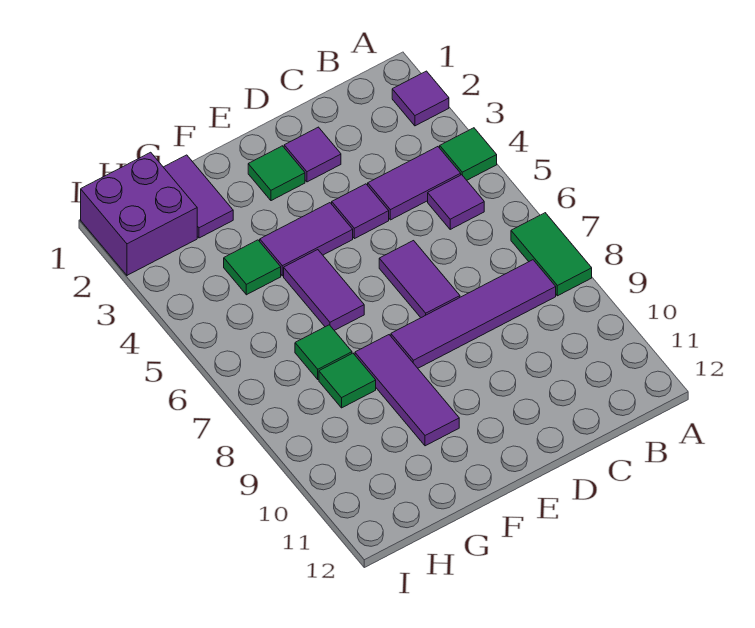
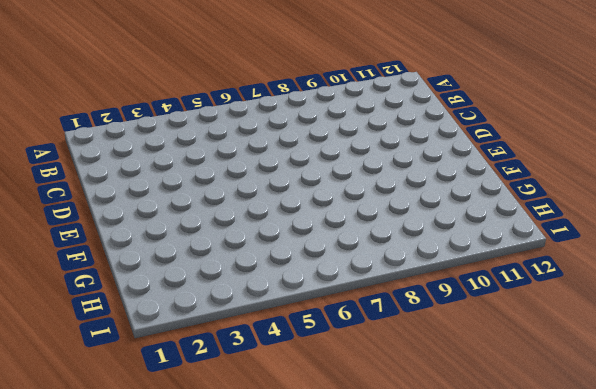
none -> purple 1x1 tile [392,71,449,126]
none -> green 1x1 tile [440,128,497,180]
none -> green 1x2 tile [511,213,592,296]

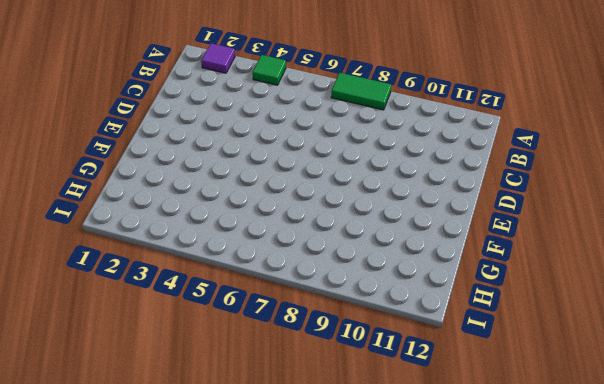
none -> purple 1x2 tile [368,147,461,220]
none -> purple 1x1 tile [428,175,484,229]
none -> purple 1x4 tile [391,260,556,368]

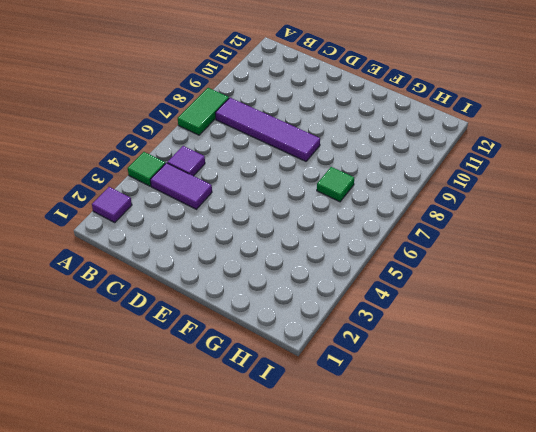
none -> purple 1x1 tile [284,127,341,182]
none -> purple 1x1 tile [332,184,389,239]
none -> purple 1x2 tile [379,241,460,318]

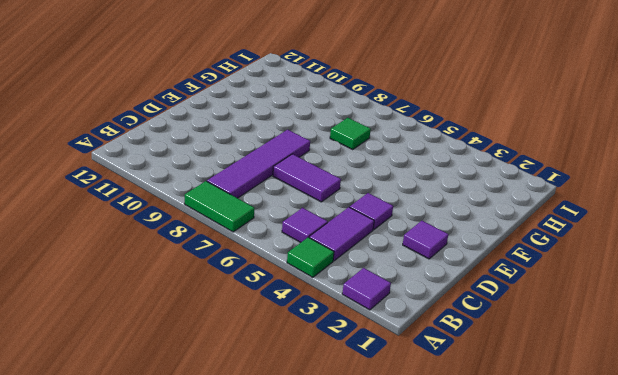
none -> green 1x1 tile [248,146,305,201]
none -> purple 1x2 tile [260,203,353,276]
none -> purple 1x2 tile [284,250,364,330]

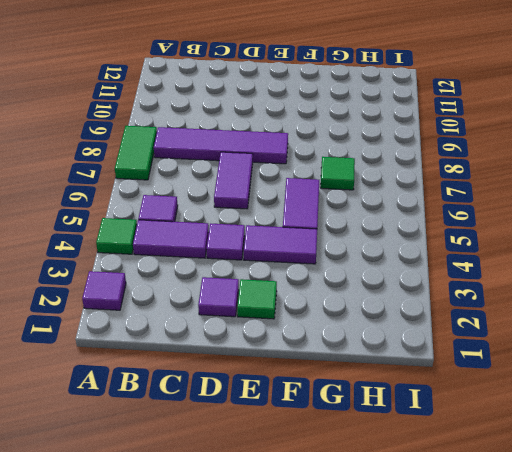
none -> purple 1x3 tile [355,335,459,446]
none -> purple 1x2 tile [164,155,233,238]
none -> green 1x1 tile [224,240,281,295]

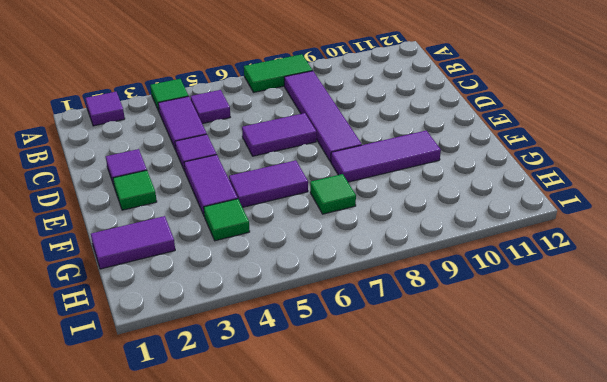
none -> green 1x1 tile [319,353,376,408]
none -> purple 2x2 brick [81,152,197,275]

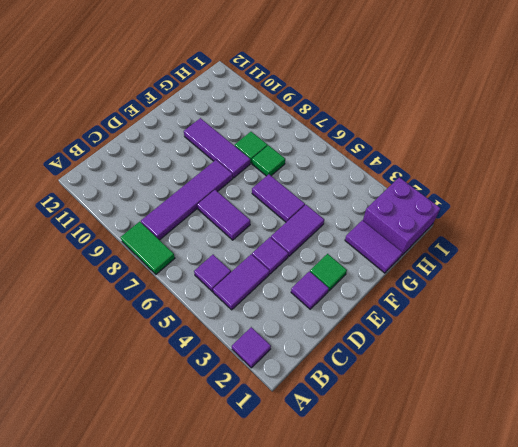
none -> green 1x1 tile [440,128,497,180]
none -> green 1x1 tile [224,240,281,295]

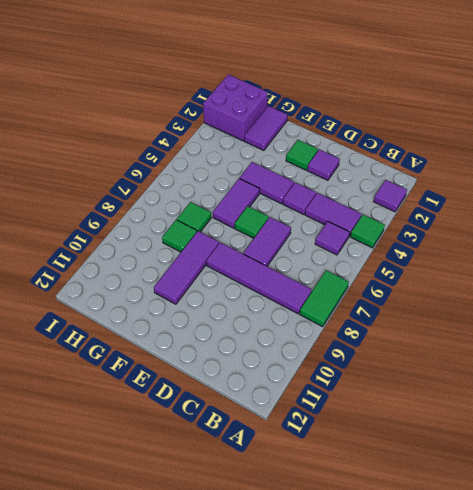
green 1x1 tile [235,206,269,238] -> green 1x1 tile moved to [224,240,281,295]

